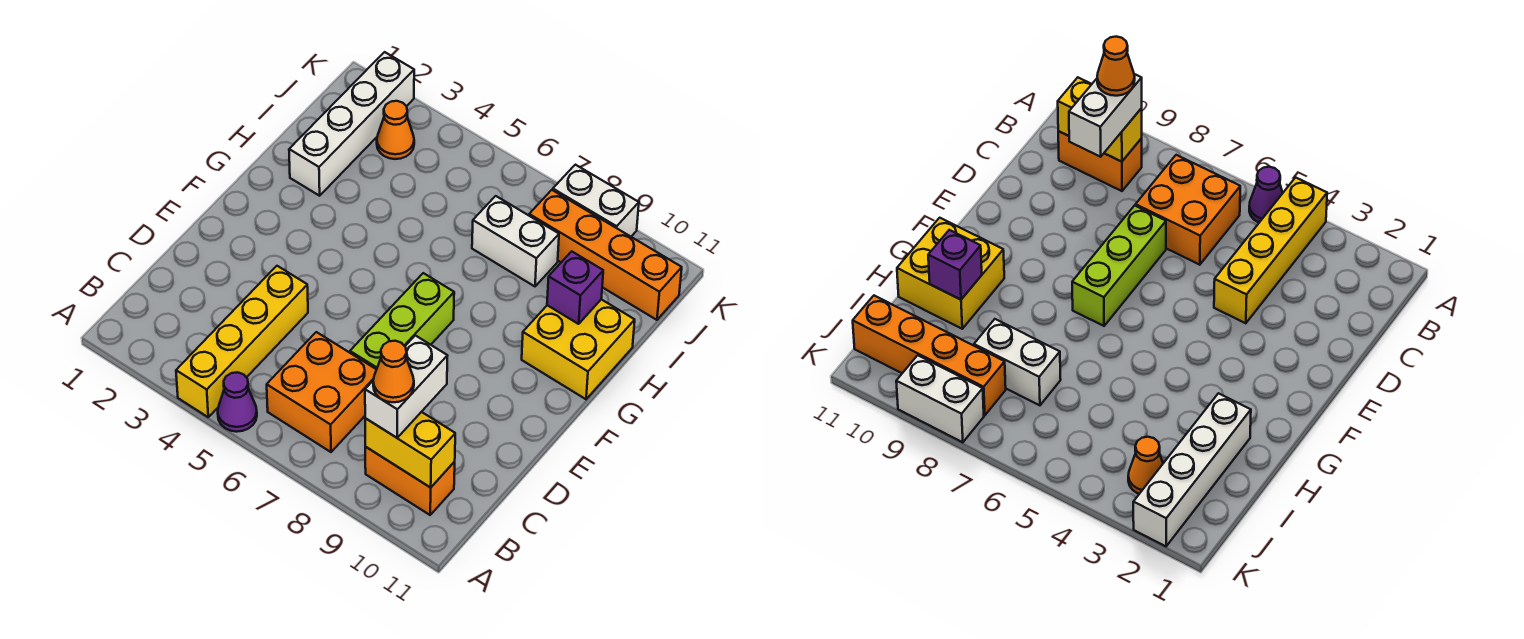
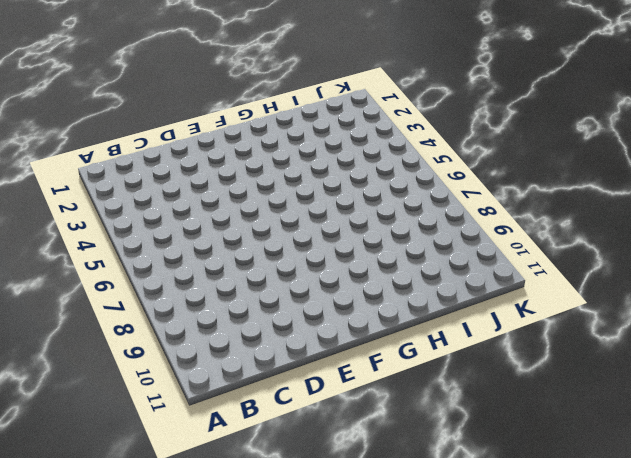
none -> yellow 1x4 brick [176,266,308,417]
none -> purple 1x1 cone [218,372,257,432]
none -> orange 2x2 brick [267,332,376,452]

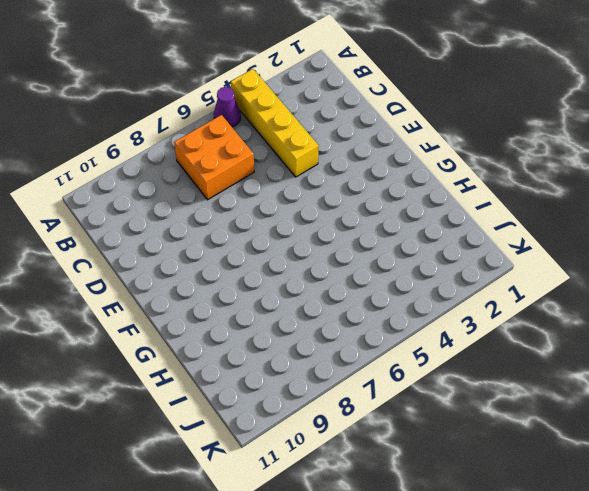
none -> orange 1x2 brick [365,447,455,515]
none -> lime 1x3 brick [350,273,454,369]
none -> yellow 2x2 brick [522,299,635,399]

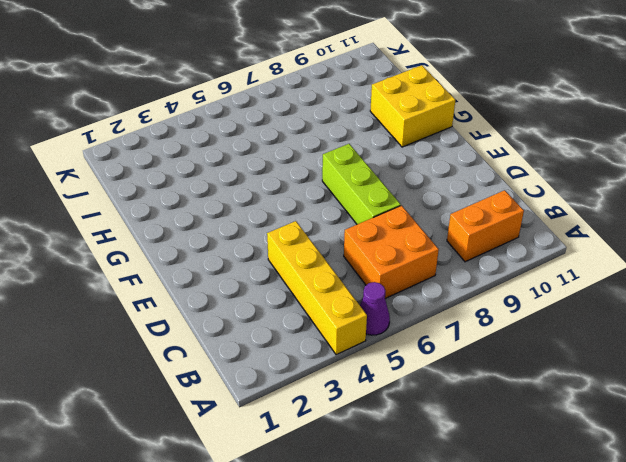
none -> white 1x4 brick [289,52,414,196]
none -> white 1x2 brick [472,196,559,286]
none -> orange 1x1 cone [377,101,414,159]

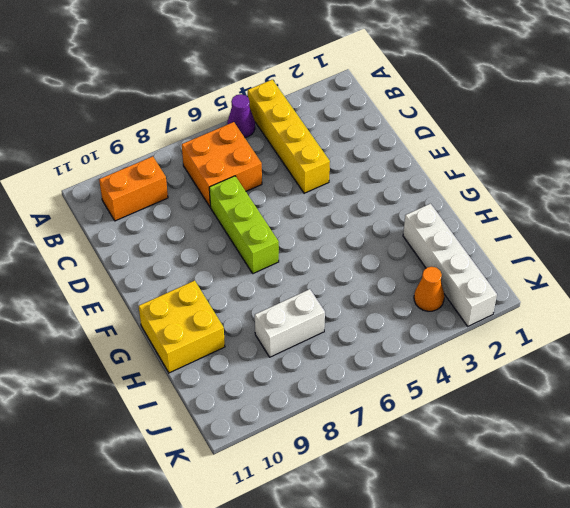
none -> orange 1x4 brick [529,190,682,320]
none -> white 1x2 brick [553,165,639,236]
none -> yellow 1x2 brick [365,412,455,488]

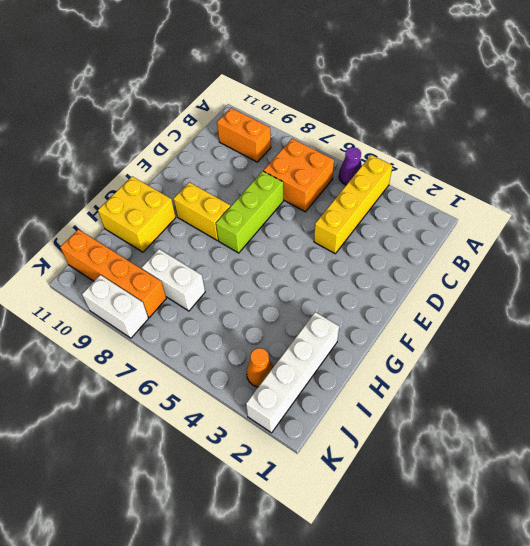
yellow 1x2 brick [173,182,231,241] -> yellow 1x2 brick moved to [365,412,455,488]
none -> purple 1x1 brick [547,251,603,324]
none -> white 1x2 brick [365,335,447,438]
none -> orange 1x1 cone [373,341,414,402]

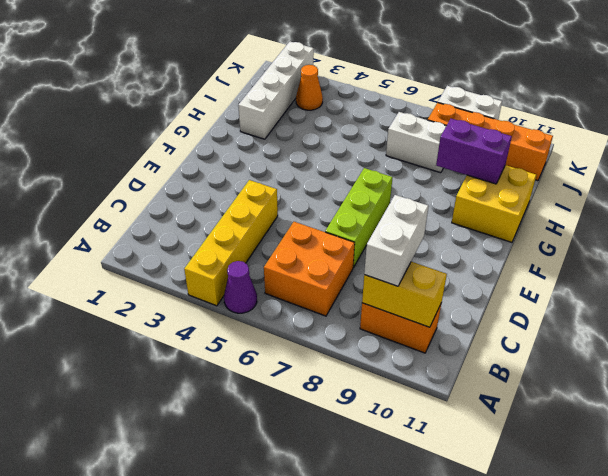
purple 1x2 brick [436,119,512,184] -> purple 1x1 brick [547,251,603,324]
none -> orange 1x1 cone [373,341,414,402]

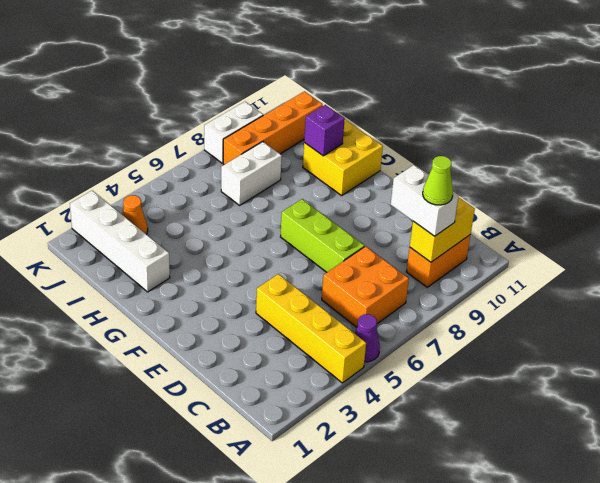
lime 1x1 cone [423,156,453,205] -> orange 1x1 cone [373,341,414,402]

